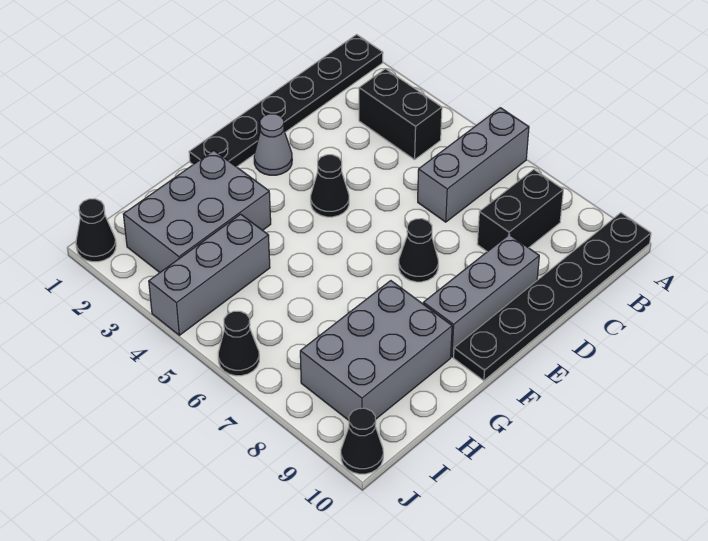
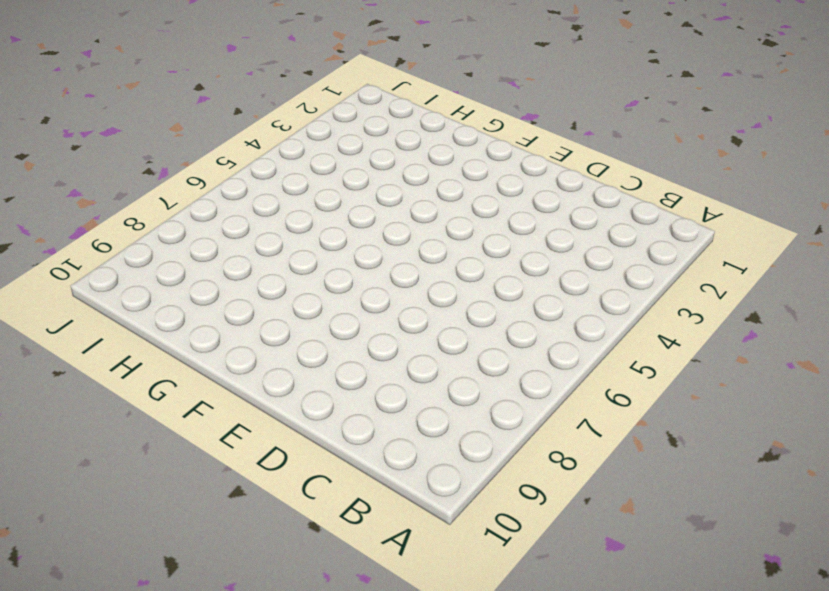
none -> black 1x6 plate [189,35,383,167]
none -> grey 1x3 brick [418,108,529,222]
none -> black 1x6 plate [454,213,651,381]

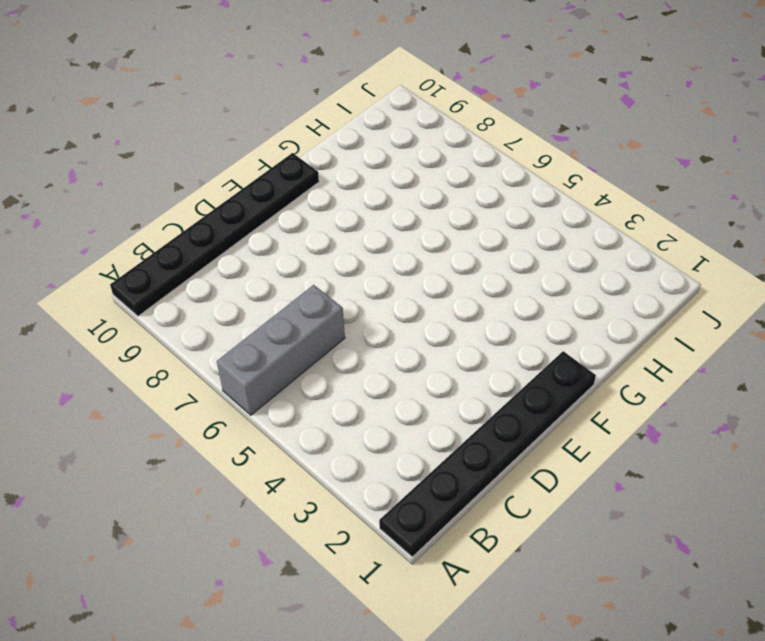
none -> black 1x2 brick [359,69,442,160]
none -> black 1x2 brick [477,170,563,252]
none -> grey 1x3 brick [423,235,539,357]

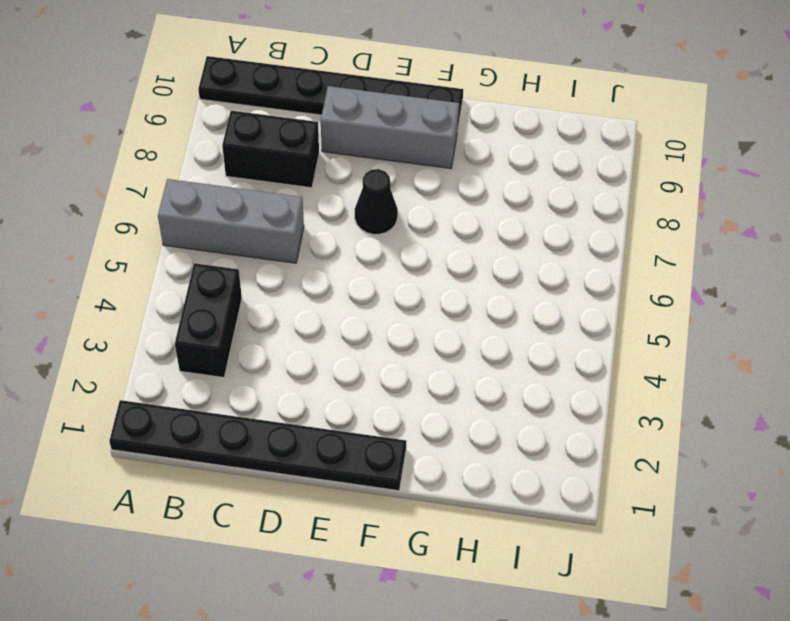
none -> grey 1x1 cone [254,114,292,175]
none -> black 1x1 cone [311,155,349,217]
none -> grey 2x3 brick [123,150,271,272]

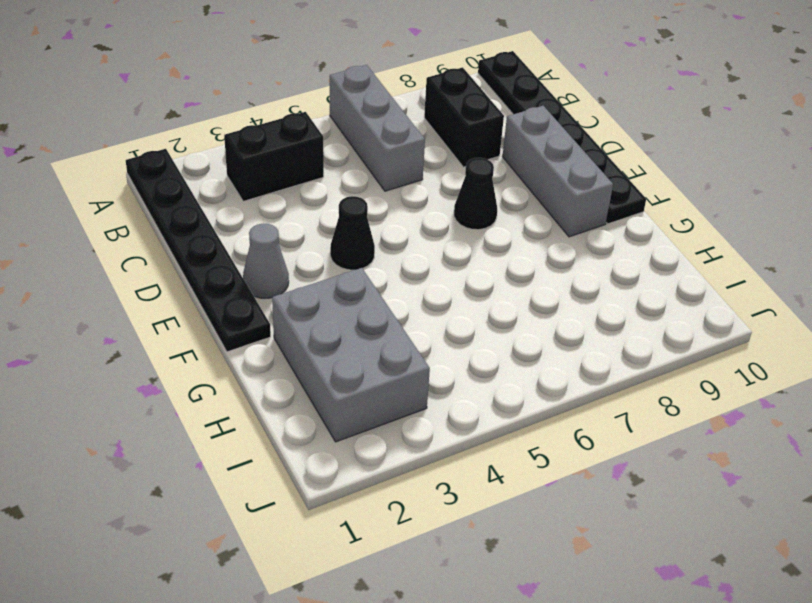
none -> grey 2x3 brick [300,281,452,420]
none -> grey 1x3 brick [149,214,270,335]
none -> black 1x1 cone [76,199,116,262]

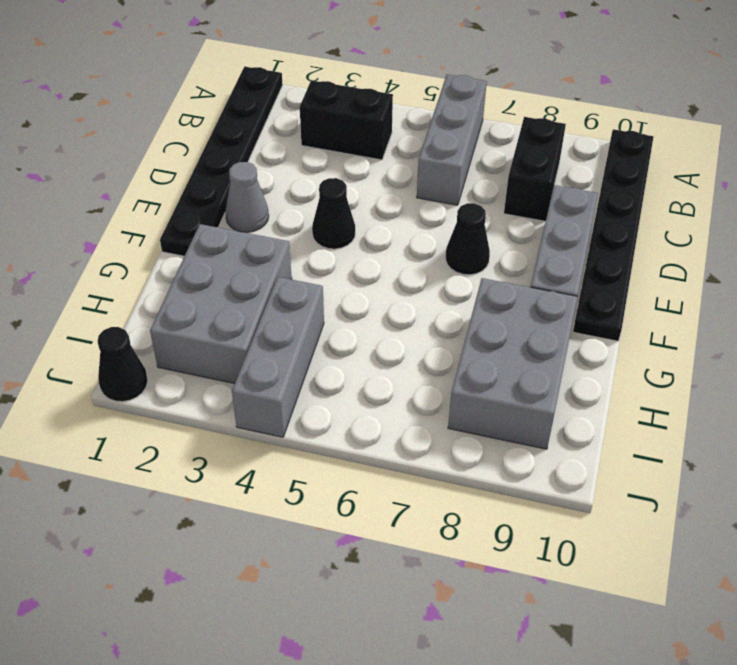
none -> black 1x1 cone [218,311,259,376]
none -> black 1x1 cone [341,408,383,474]

